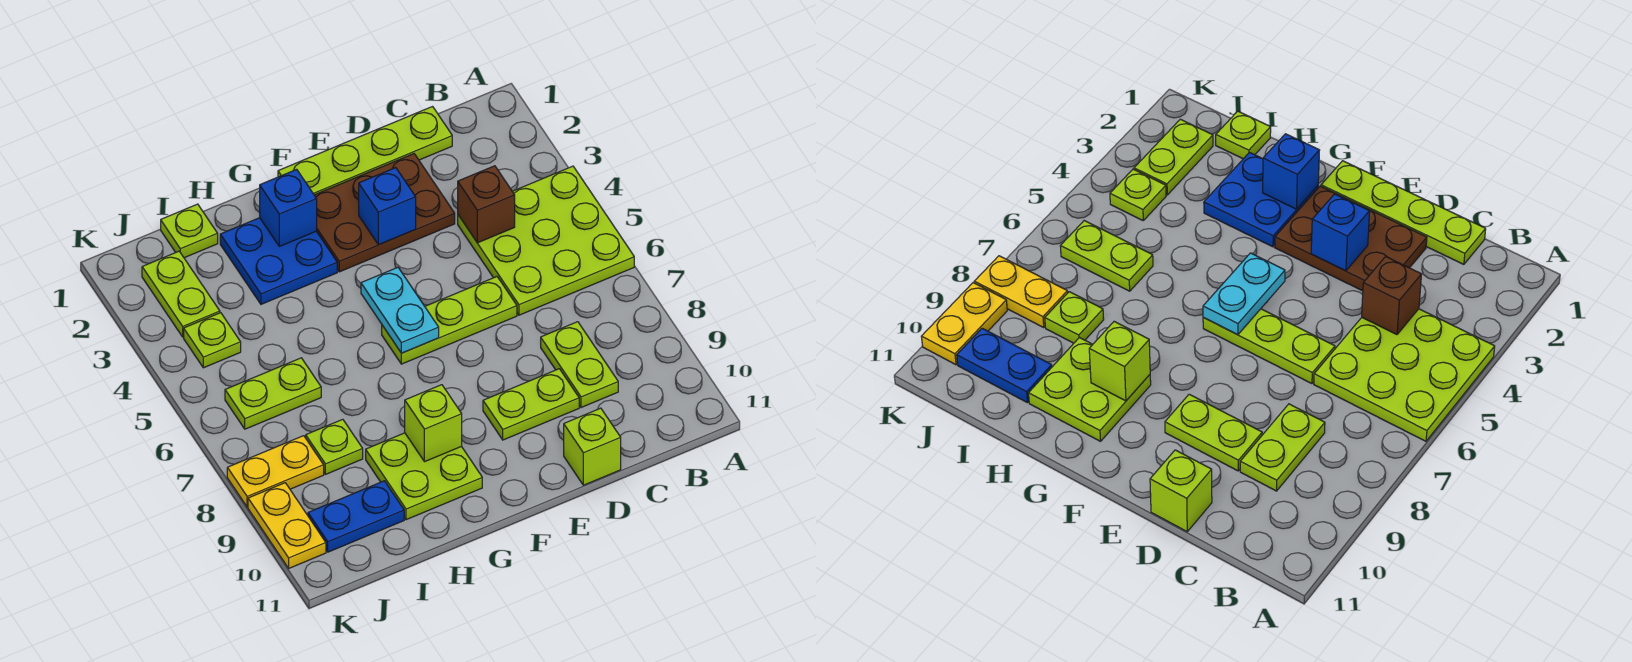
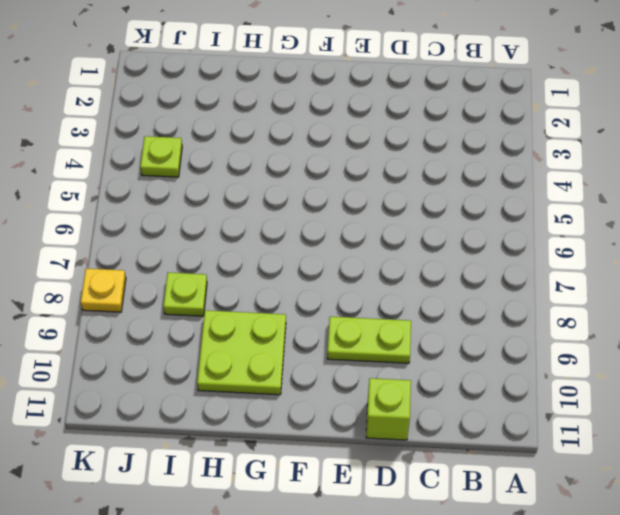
yellow 1x1 plate [81,269,126,312] -> yellow 1x2 plate [227,436,324,507]
none -> lime 3x3 plate [458,166,634,315]
none -> lime 1x4 plate [278,107,452,195]
none -> lime 1x2 plate [541,322,618,408]

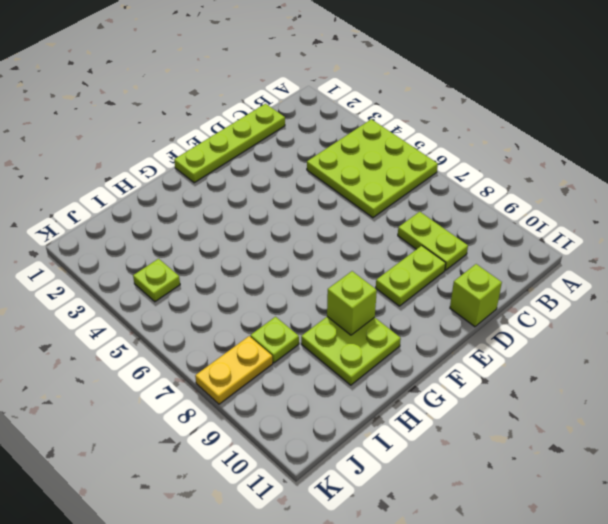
none -> brown 2x3 plate [315,154,455,272]
none -> lime 1x3 plate [382,277,517,364]
none -> blue 2x2 plate [220,218,337,304]

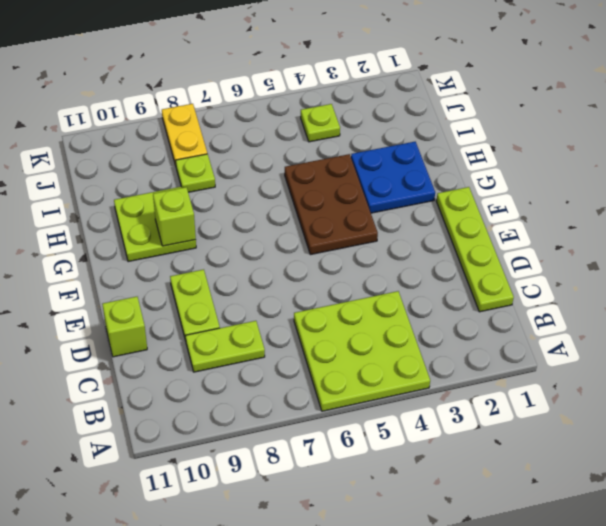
brown 2x3 plate [285,154,378,255] -> brown 2x3 plate moved to [315,154,455,272]
none -> lime 1x3 plate [382,277,517,364]
none -> lime 1x1 plate [161,204,218,258]
none -> lime 1x2 plate [225,358,321,429]

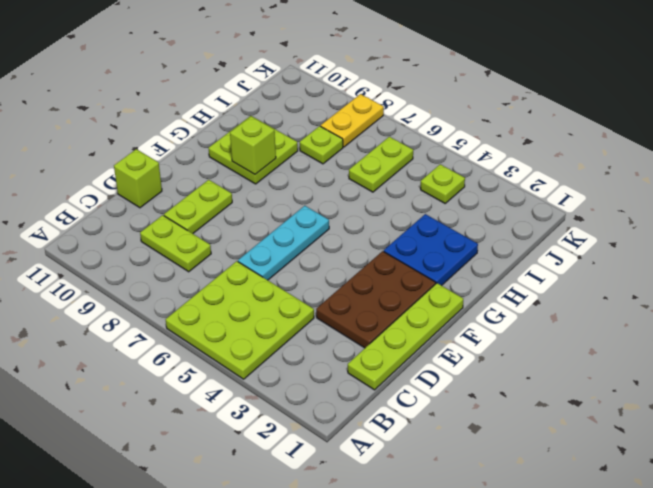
cyan 1x3 plate [238,206,329,280] -> lime 1x3 plate [382,277,517,364]
none -> lime 1x1 plate [161,204,218,258]
none -> blue 1x2 plate [308,481,404,552]
none -> lime 1x2 plate [142,251,220,337]

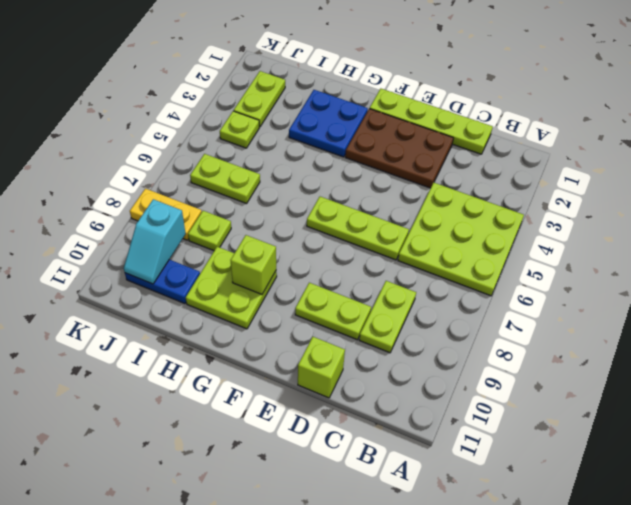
cyan 1x2 slope [124,199,186,284] -> none
none -> lime 1x1 plate [161,204,218,258]
none -> yellow 1x2 plate [248,483,326,568]
none -> brown 1x1 brick [458,166,515,243]

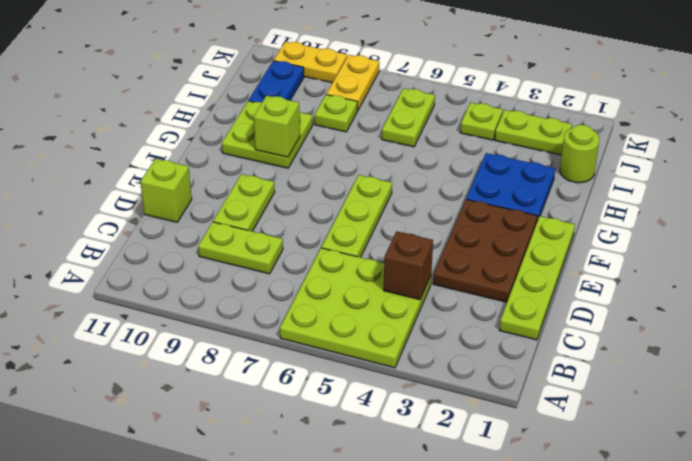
lime 1x1 round brick [560,125,600,183] -> lime 1x1 plate [161,204,218,258]
none -> blue 1x1 brick [359,168,416,245]
none -> cyan 1x2 plate [361,267,439,353]
none -> blue 1x1 brick [260,169,317,246]

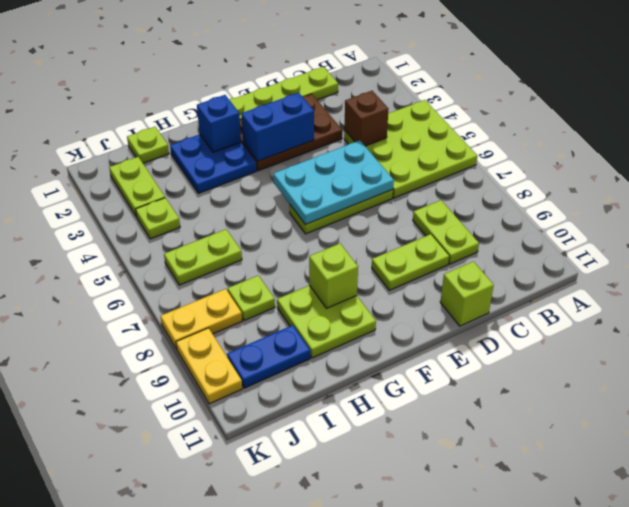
cyan 2x3 plate [273,140,394,225] -> cyan 1x2 plate [361,267,439,353]
blue 1x2 brick [241,93,314,161] -> blue 1x1 brick [359,168,416,245]

